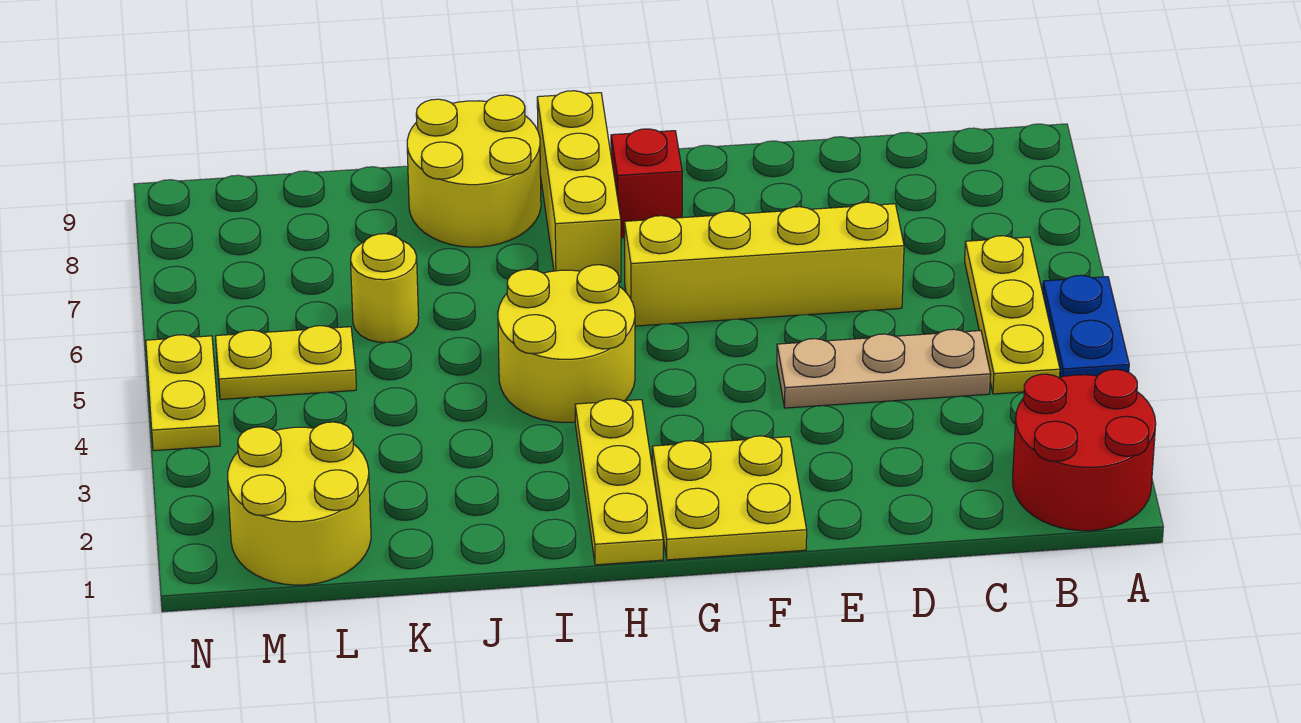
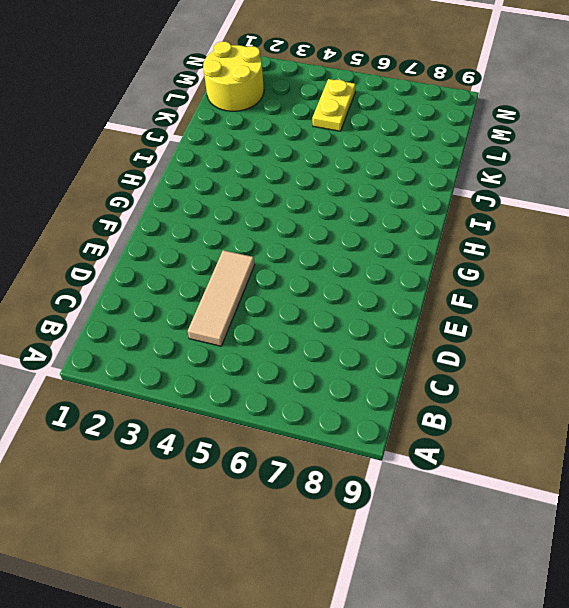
tan 1x3 tile [188,250,255,346] -> tan 1x3 plate [777,329,991,408]
none -> red 2x2 round brick [1013,369,1156,531]
none -> blue 1x2 plate [1043,275,1129,377]
none -> yellow 1x3 plate [965,236,1060,394]

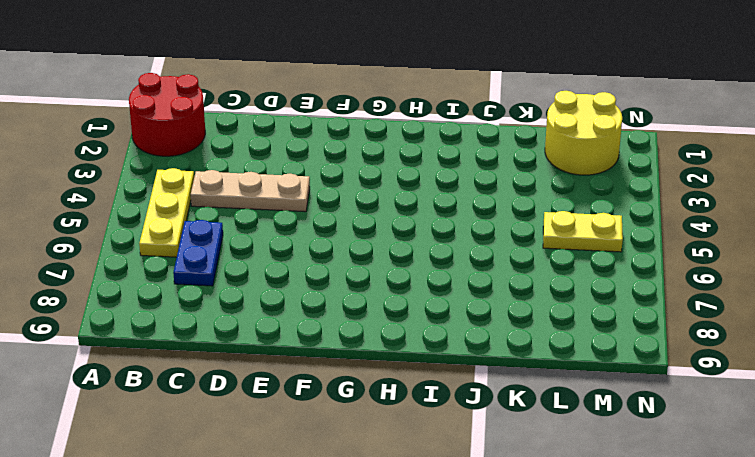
blue 1x2 plate [173,220,223,286] -> blue 1x2 plate moved to [1043,275,1129,377]
none -> yellow 1x4 brick [624,202,904,326]
none -> yellow 2x2 plate [652,436,807,560]
none -> red 1x1 brick [611,129,682,238]

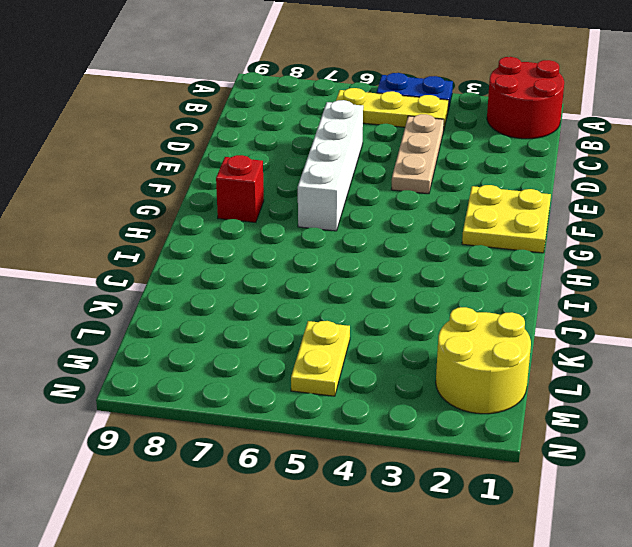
white 1x4 brick [298,100,363,231] -> yellow 1x4 brick [624,202,904,326]
none -> yellow 1x3 plate [575,399,663,565]
none -> yellow 2x2 round brick [498,265,635,422]
none -> yellow 1x3 brick [537,91,621,282]

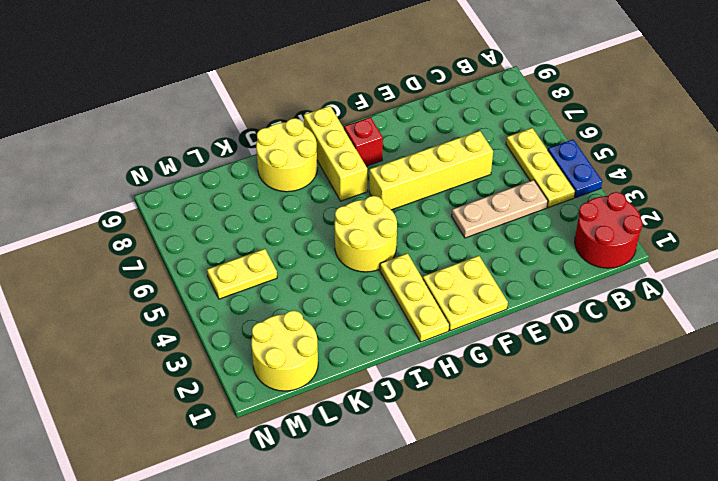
none -> yellow 1x1 round brick [350,234,419,342]
none -> yellow 1x2 plate [146,335,220,451]

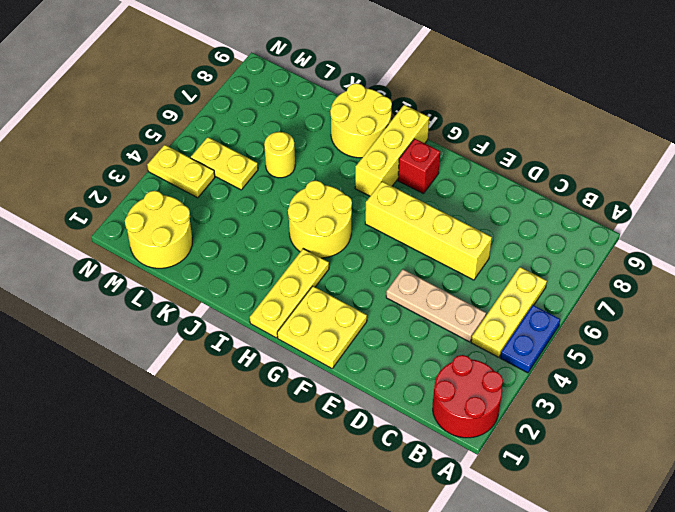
yellow 1x2 plate [147,145,215,198] -> yellow 1x2 plate turned to [146,335,220,451]

